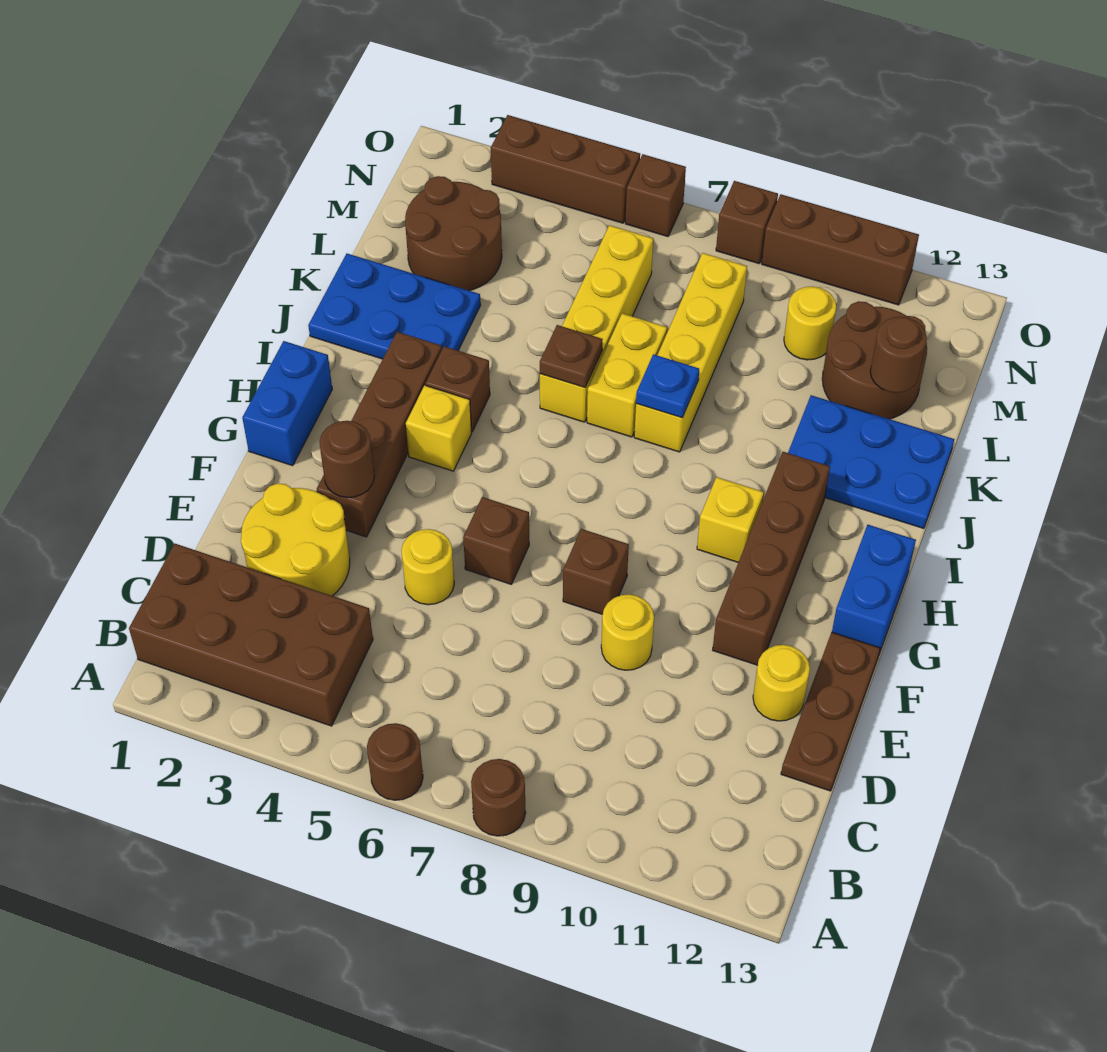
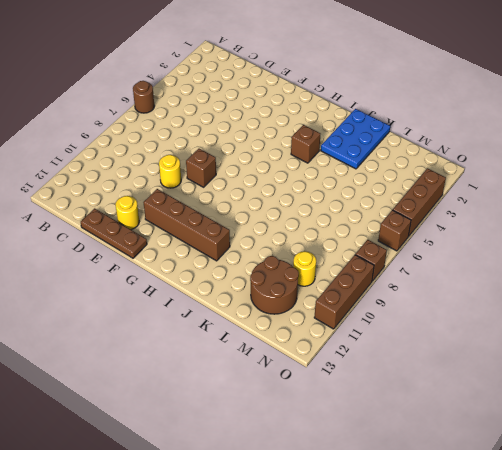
none -> brown 1x1 round brick [471,759,526,836]
none -> brown 2x4 brick [129,544,373,726]
none -> yellow 2x2 round brick [241,483,350,596]
none -> yellow 1x1 round brick [401,529,454,605]

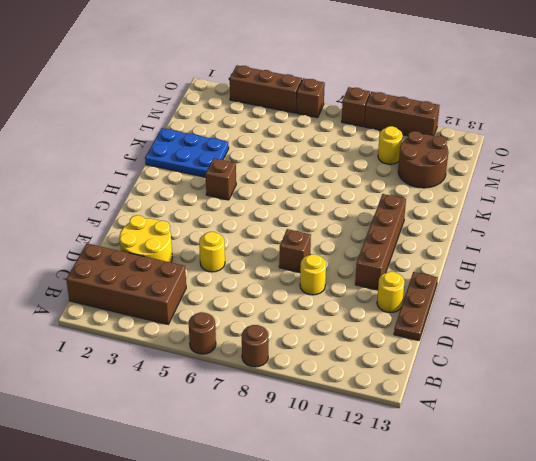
none -> brown 1x4 brick [317,332,442,537]
none -> brown 1x1 brick [463,497,529,584]
none -> blue 1x2 brick [242,341,332,466]
none -> blue 1x2 brick [832,525,916,654]

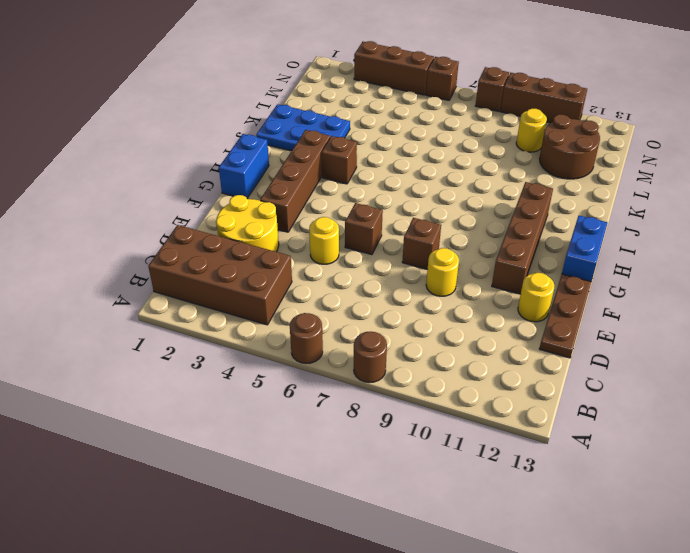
none -> yellow 1x1 brick [406,385,472,471]
none -> yellow 1x1 brick [697,477,764,562]
none -> yellow 1x4 brick [540,225,653,422]
none -> yellow 1x2 brick [587,313,667,437]

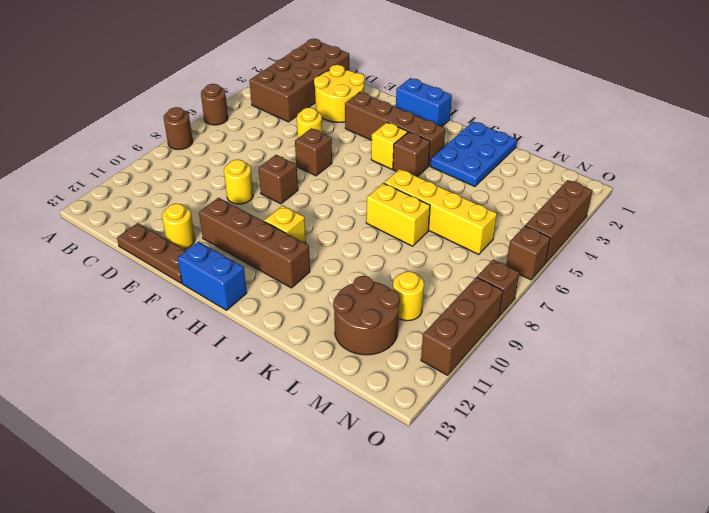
none -> yellow 1x4 brick [634,253,747,452]
none -> blue 2x3 plate [788,395,954,529]
none -> brown 2x2 round brick [405,176,502,291]
none -> brown 1x1 round brick [320,421,374,498]

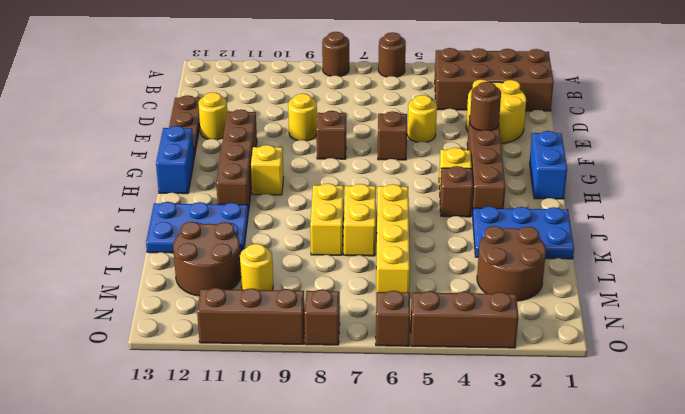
yellow 1x2 brick [310,183,344,255] -> yellow 1x4 brick [634,253,747,452]
none -> brown 1x1 plate [540,325,603,387]
none -> blue 1x1 plate [636,354,699,418]
none -> brown 1x1 round brick [870,317,927,393]

